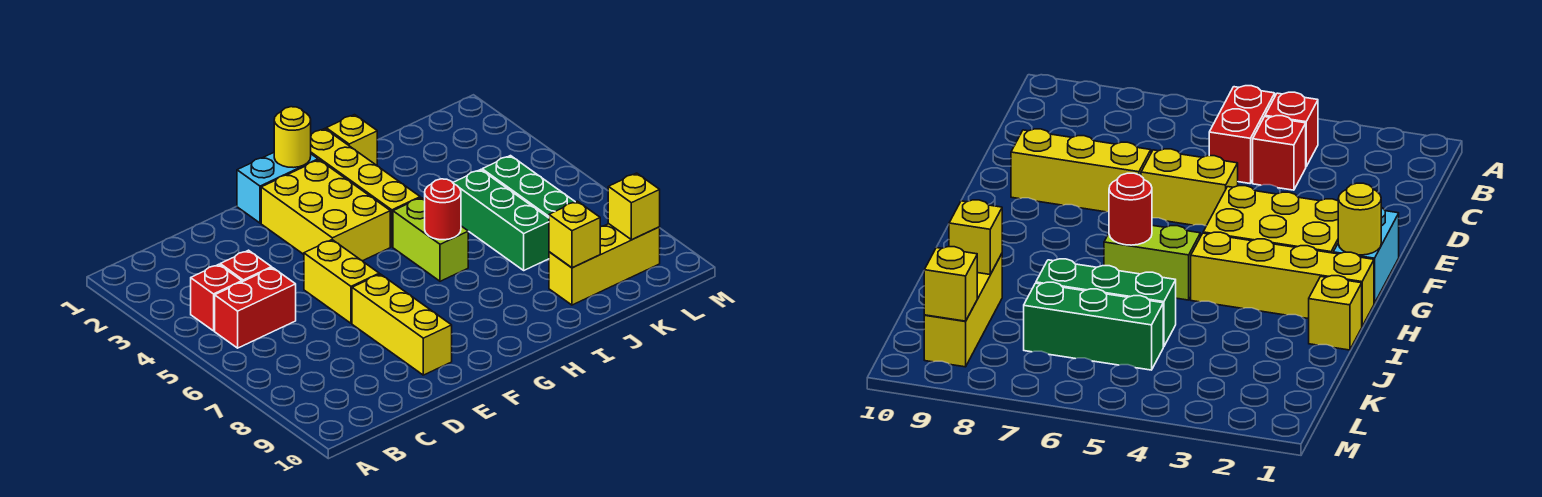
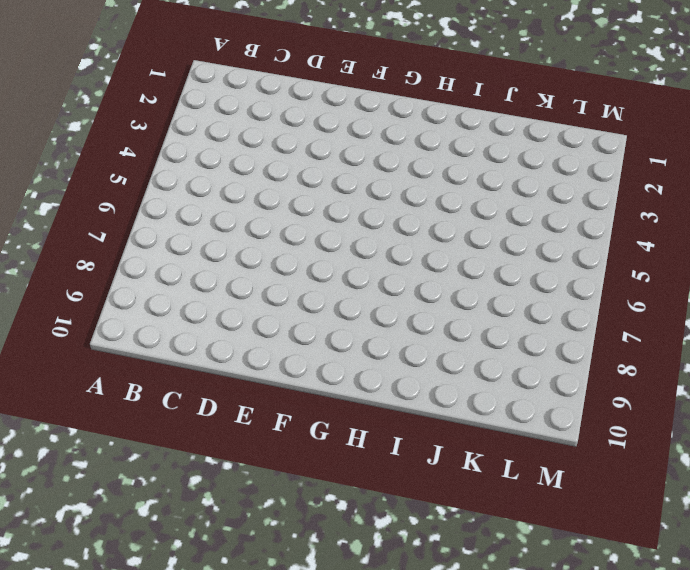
none -> red 1x1 brick [191,264,242,331]
none -> red 1x2 brick [215,268,296,348]
none -> red 1x1 brick [220,250,272,282]

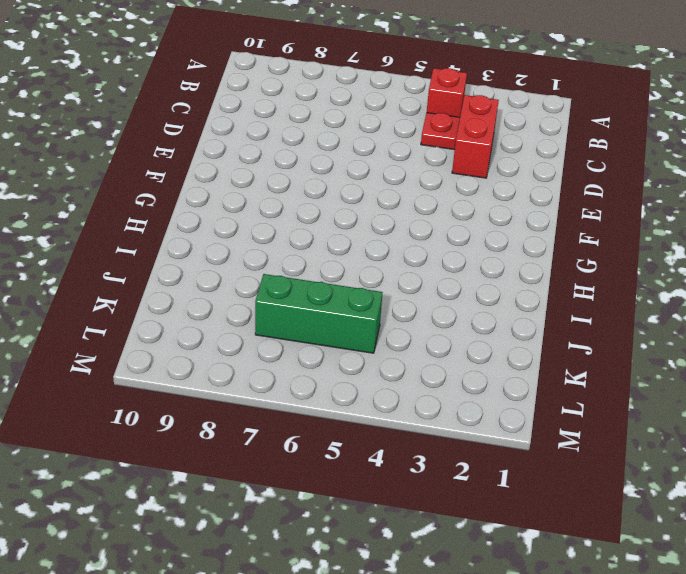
red 1x2 brick [452,95,499,178] -> red 1x2 brick moved to [215,268,296,348]
red 1x1 plate [421,113,460,150] -> red 1x1 brick [220,250,272,282]
none -> yellow 1x2 brick [304,240,379,323]
none -> yellow 1x3 brick [352,274,452,375]
none -> cyan 1x2 brick [237,153,318,223]

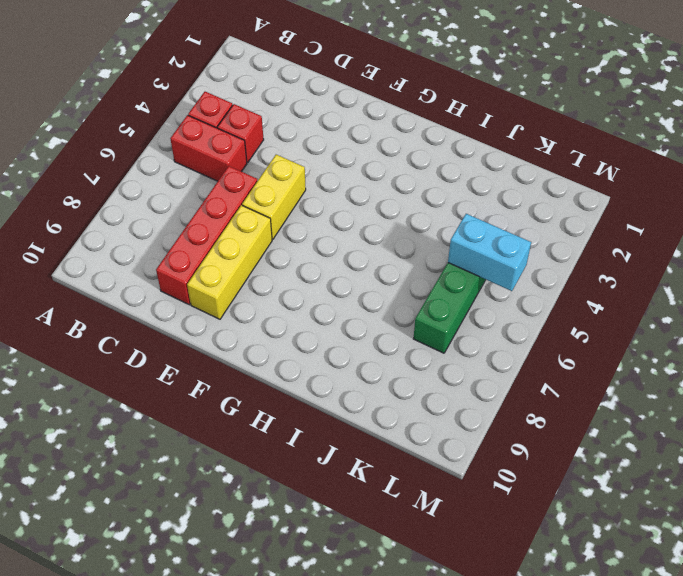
red 1x4 brick [156,166,257,305] -> none
cyan 1x2 brick [448,214,531,291] -> cyan 1x2 brick moved to [237,153,318,223]
none -> yellow 2x3 brick [261,160,390,261]
none -> yellow 1x4 brick [311,129,420,247]
none -> lime 1x2 brick [393,198,468,281]

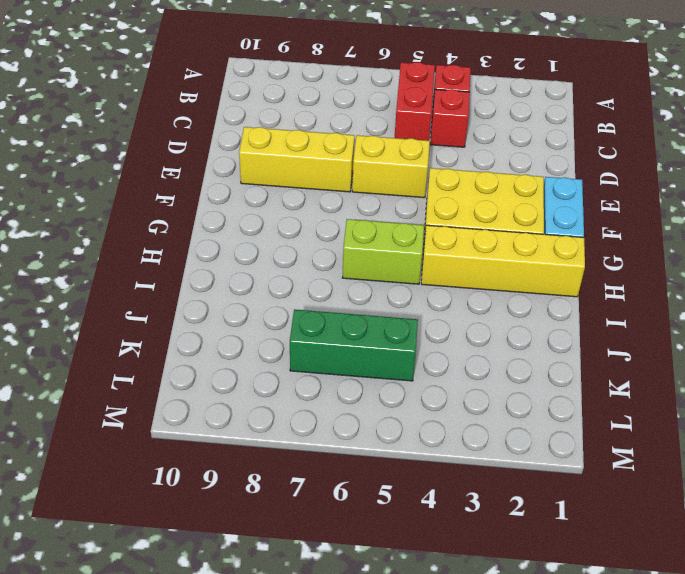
none -> yellow 1x1 brick [326,115,377,165]
none -> green 1x3 brick [453,170,549,270]
none -> yellow 1x3 brick [549,224,660,305]

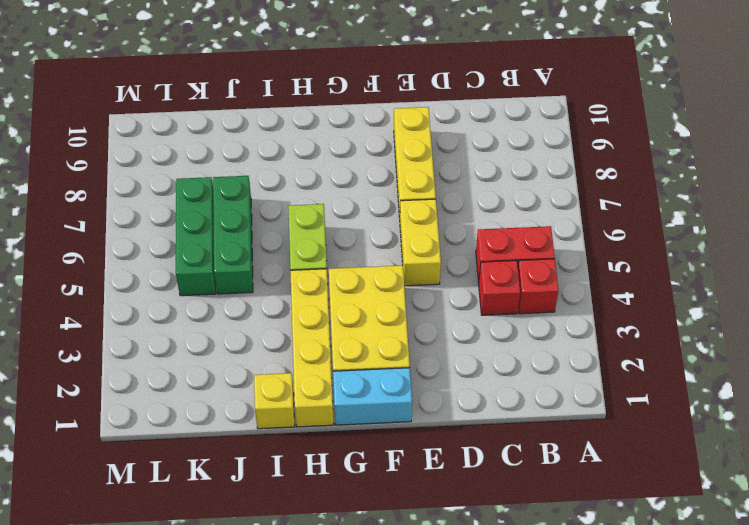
none -> yellow 1x3 brick [549,224,660,305]
none -> yellow 1x1 round brick [274,107,311,168]
none -> red 1x1 round brick [425,179,461,240]

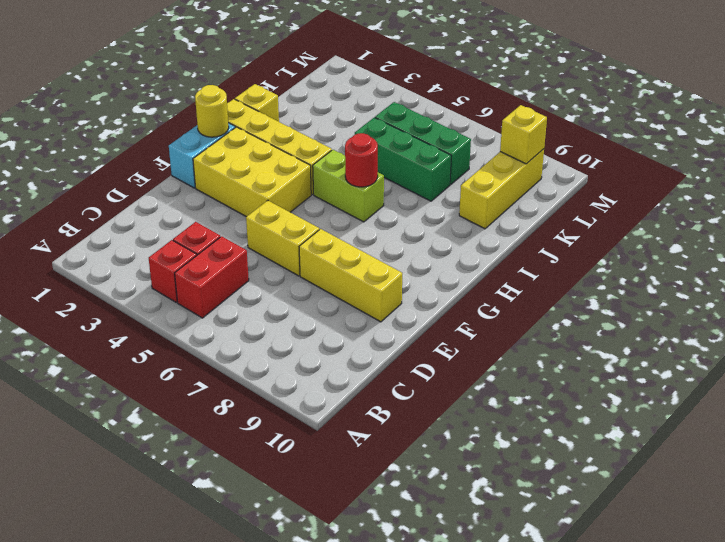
none -> yellow 1x1 brick [549,201,600,268]

